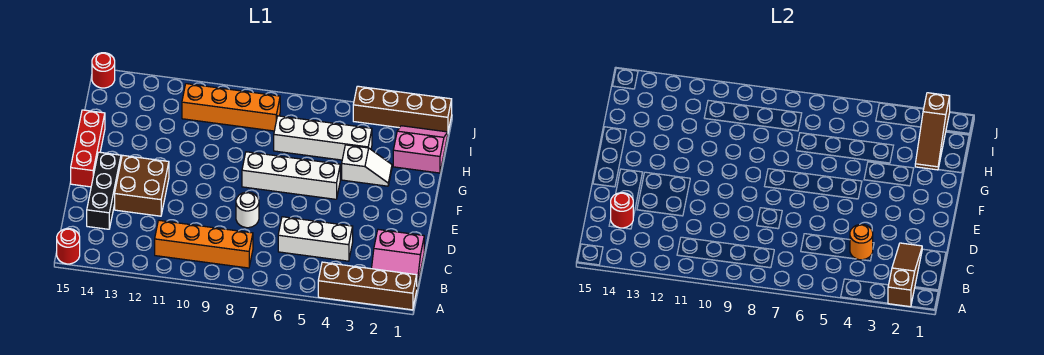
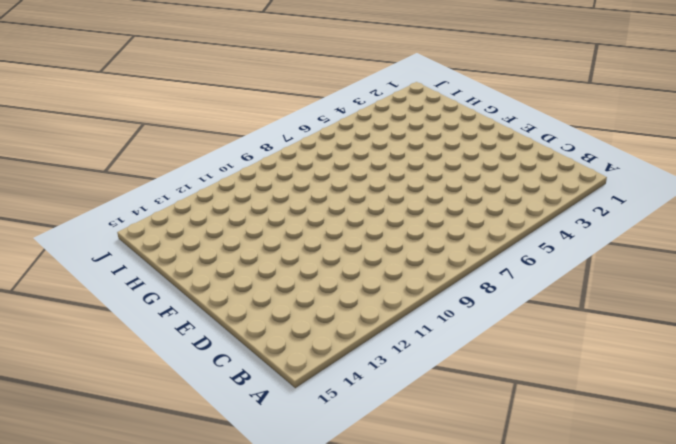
none -> brown 1x4 brick [318,262,417,310]
none -> red 1x1 round brick [57,229,80,264]
none -> pink 2x2 slope [372,230,424,287]

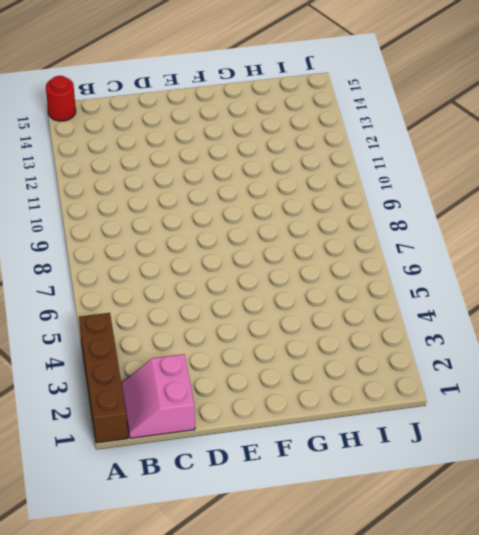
none -> orange 1x4 brick [155,220,253,268]
none -> white 1x3 brick [278,217,353,261]
none -> black 1x3 brick [87,152,121,229]

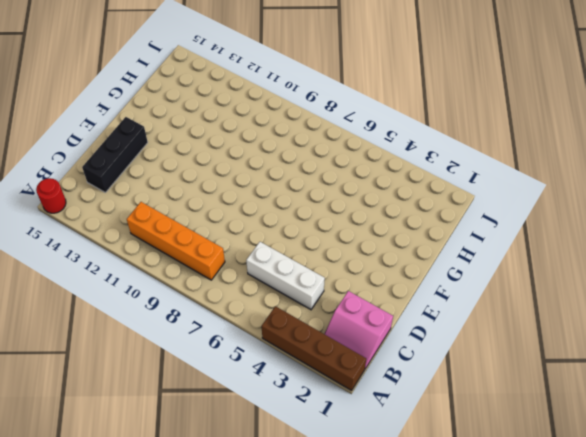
none -> white 1x1 round brick [236,192,259,228]
none -> brown 2x2 brick [115,155,169,216]
none -> red 1x3 brick [71,110,105,187]

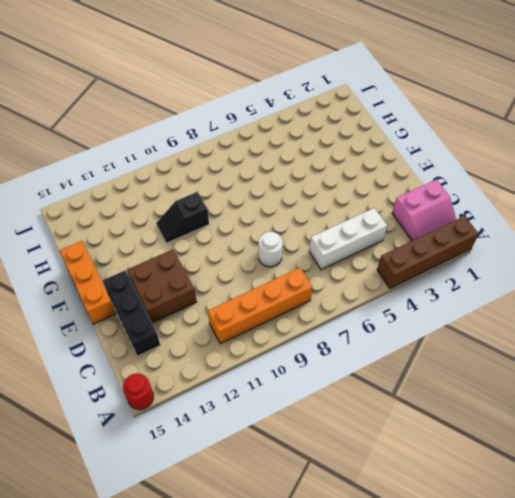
orange 1x3 brick [60,241,116,324] -> red 1x3 brick [71,110,105,187]
black 1x2 slope [156,192,209,243] -> none
none -> white 1x4 brick [242,152,340,199]
none -> white 1x2 slope [342,145,392,186]
none -> pink 2x2 slope [393,126,448,173]

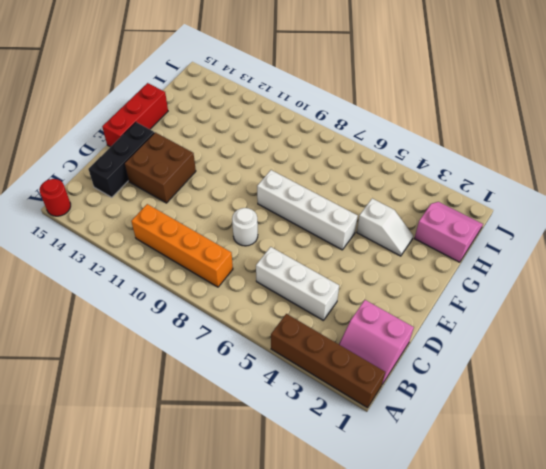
none -> white 1x4 brick [274,116,372,160]
none -> orange 1x4 brick [182,84,280,131]
none -> brown 1x4 brick [353,86,452,132]

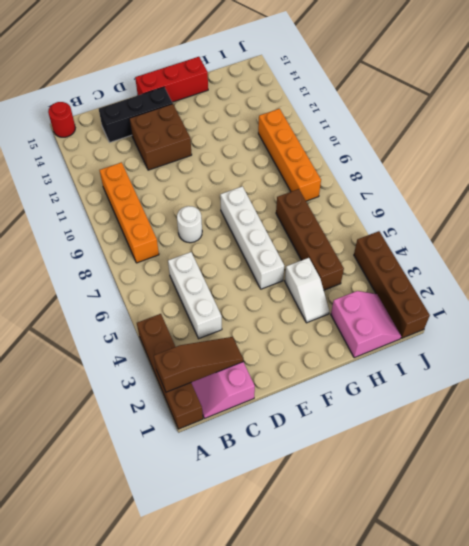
brown 1x4 brick [276,189,344,290] -> white 1x4 brick [274,116,372,160]
none -> red 1x1 round brick [92,53,115,88]
none -> orange 1x1 round brick [850,225,873,260]
none -> red 1x1 round brick [611,193,633,228]

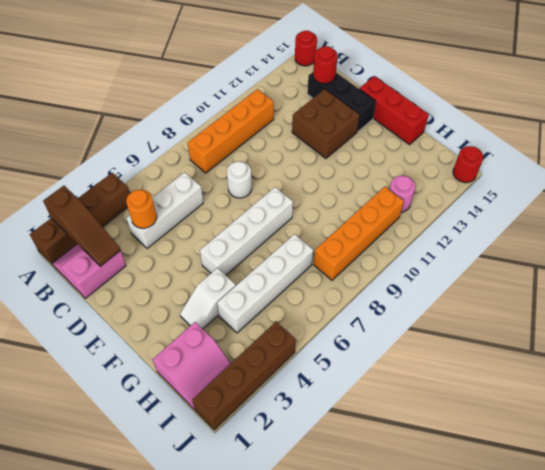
pink 1x1 round brick [390,176,415,212] -> none
none -> brown 1x3 slope [915,93,950,170]

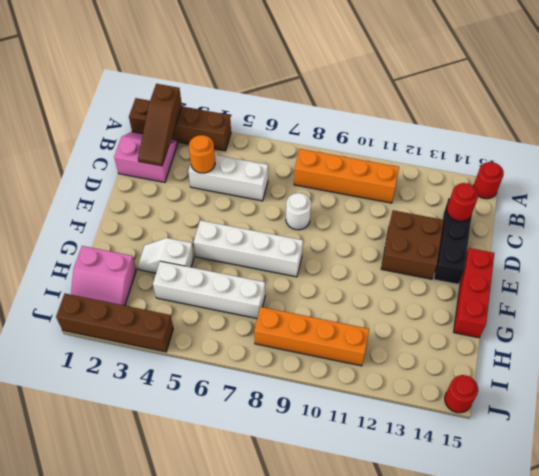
none -> brown 1x3 slope [915,93,950,170]

